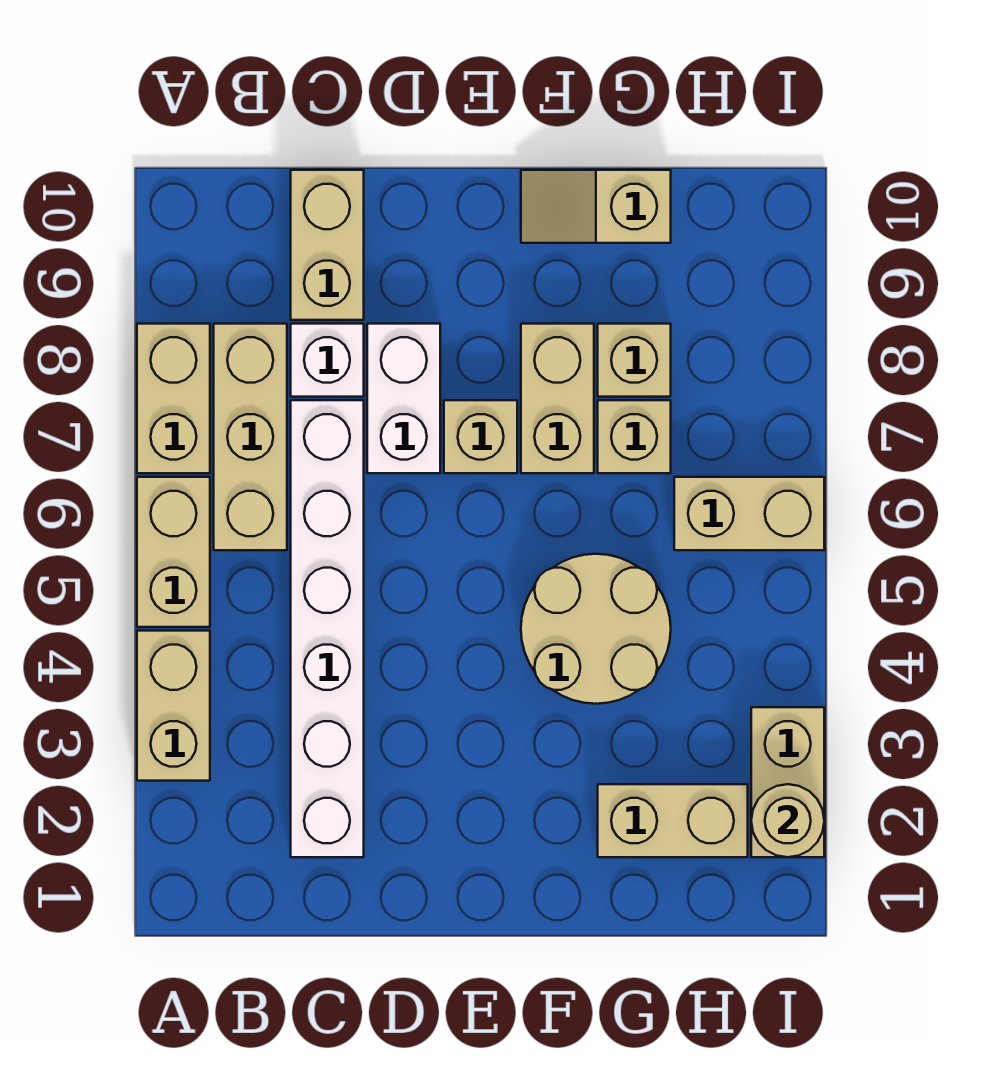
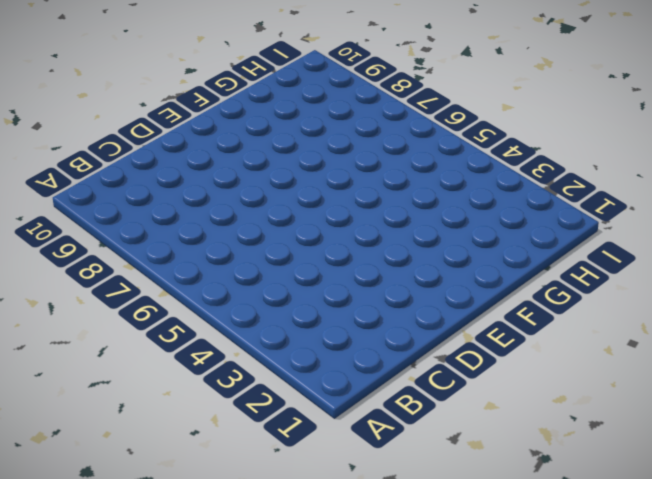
none -> tan 1x2 brick [137,631,210,781]
none -> tan 1x2 brick [137,477,210,627]
none -> tan 1x2 brick [137,324,210,473]

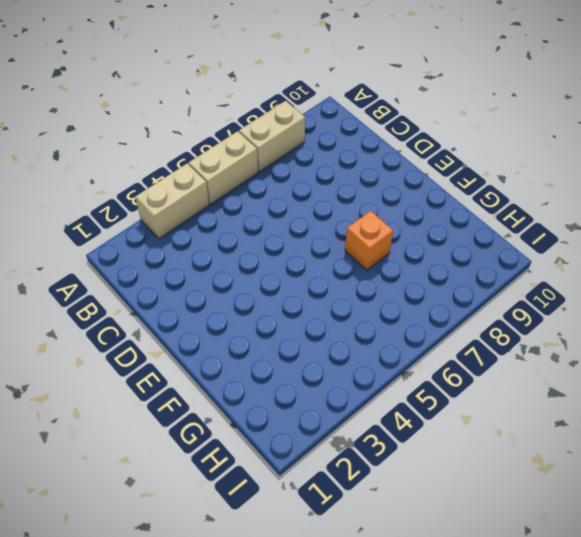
orange 1x1 brick [345,211,393,270] -> tan 1x2 brick [521,324,594,473]
none -> tan 1x3 brick [214,324,287,550]
none -> white 1x6 brick [291,400,364,857]
none -> white 1x1 brick [291,324,364,397]

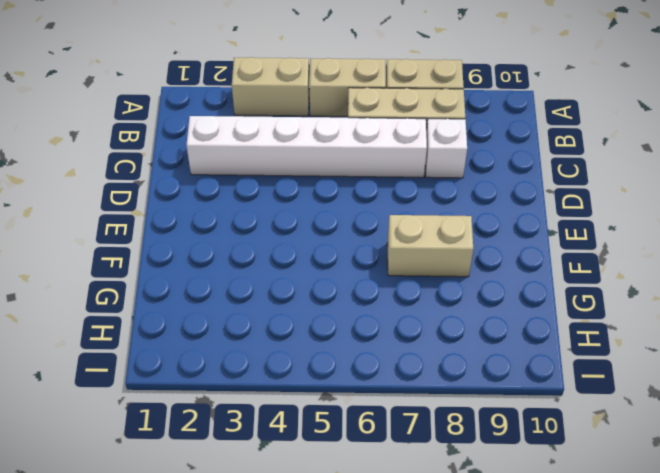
none -> tan 1x2 brick [291,170,364,320]
none -> white 1x2 brick [367,324,440,473]
none -> tan 1x1 brick [444,400,517,473]

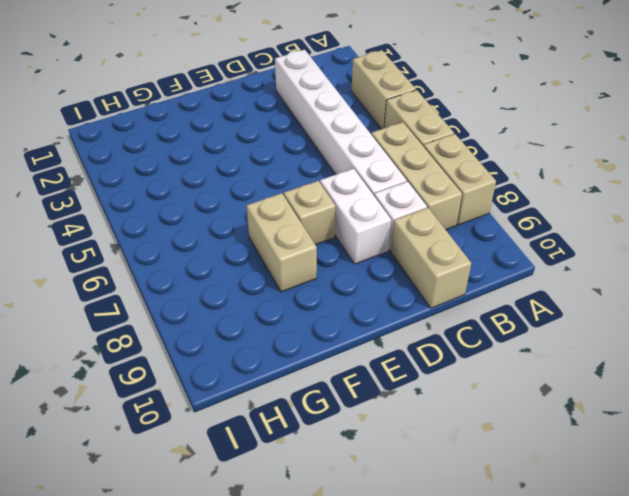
none -> tan 2x2 round brick [521,554,671,704]
none -> tan 1x2 slope [521,170,671,243]
none -> tan 1x2 brick [598,784,748,857]

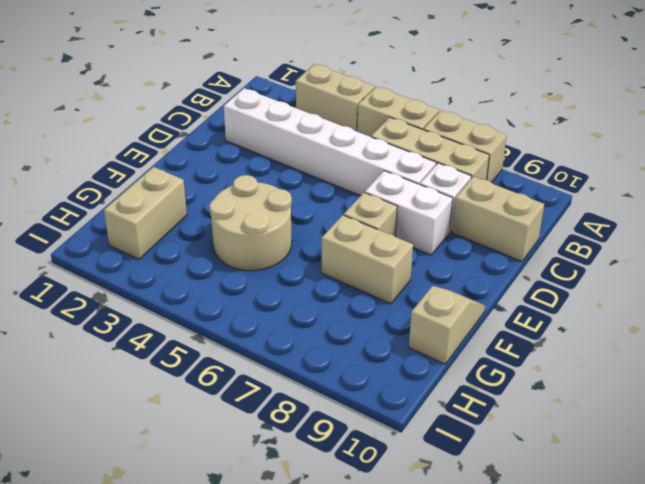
none -> tan 1x1 brick [598,400,671,473]
none -> tan 1x1 brick [598,324,671,397]
none -> tan 1x2 brick [674,477,824,550]

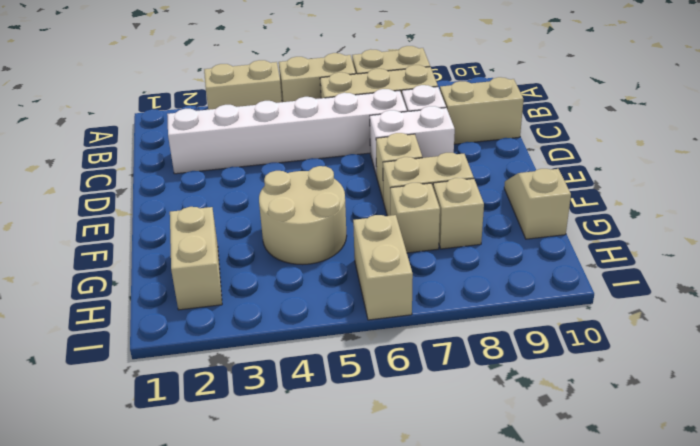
none -> tan 1x2 brick [751,707,824,857]
none -> tan 1x1 round brick [751,784,824,857]

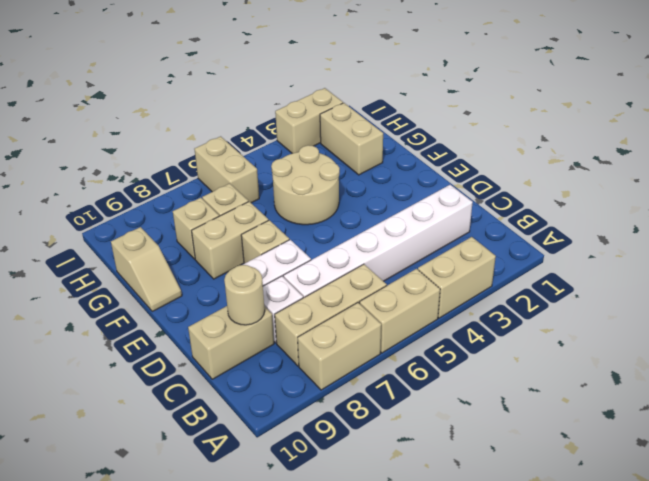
tan 1x1 round brick [224,265,265,325] -> tan 1x1 round brick moved to [751,784,824,857]

